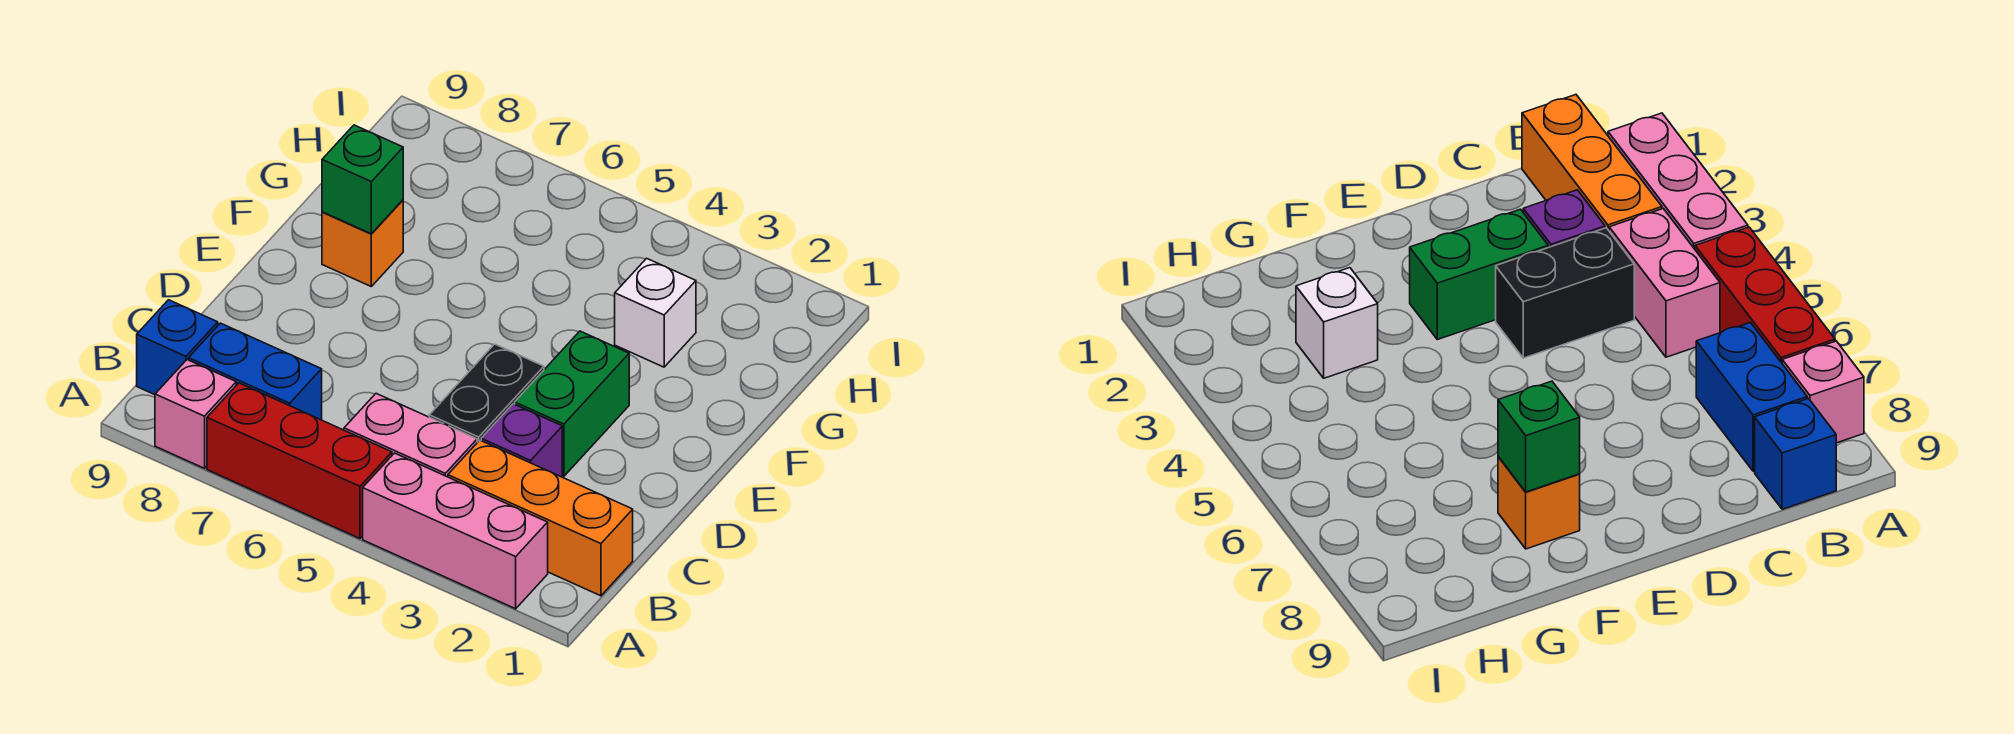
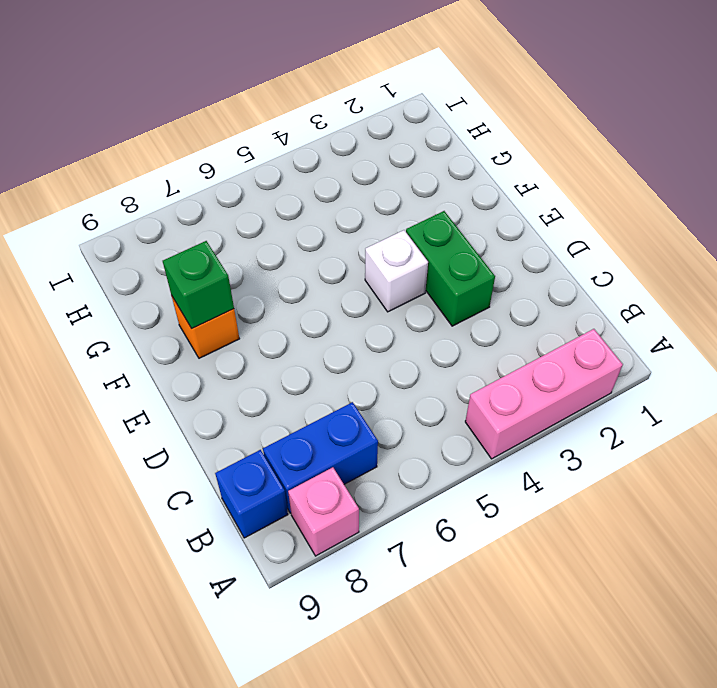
white 1x1 brick [365,230,428,312] -> white 1x1 brick moved to [615,258,696,367]
none -> red 1x3 brick [207,383,392,538]
none -> orange 1x3 brick [448,440,633,596]
none -> pink 1x2 brick [344,394,477,477]

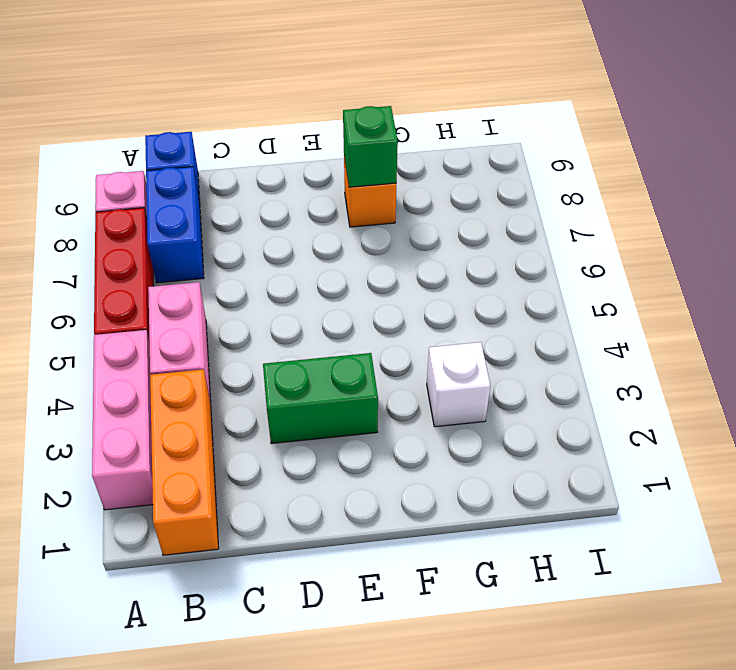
none -> purple 1x1 brick [481,404,562,477]
none -> black 1x2 brick [429,344,544,442]

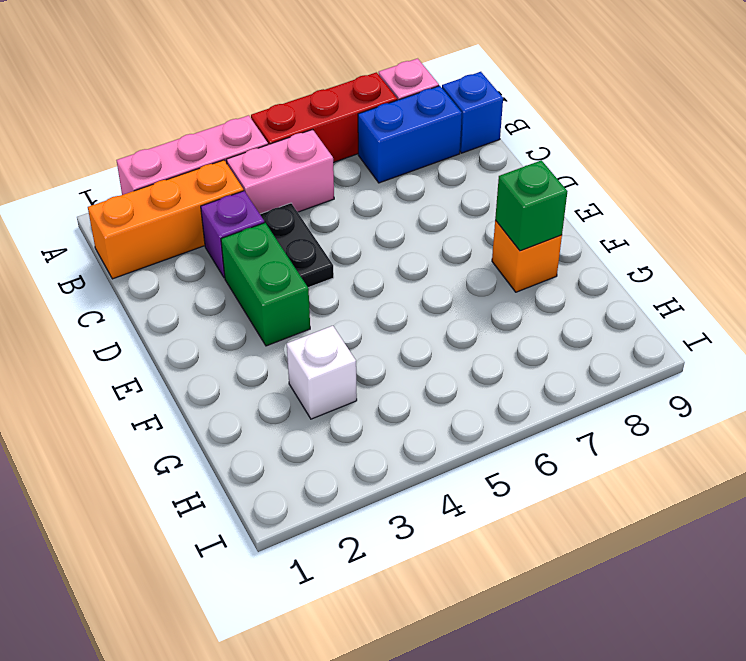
black 1x2 plate [260,203,334,288] -> black 1x2 brick [429,344,544,442]

